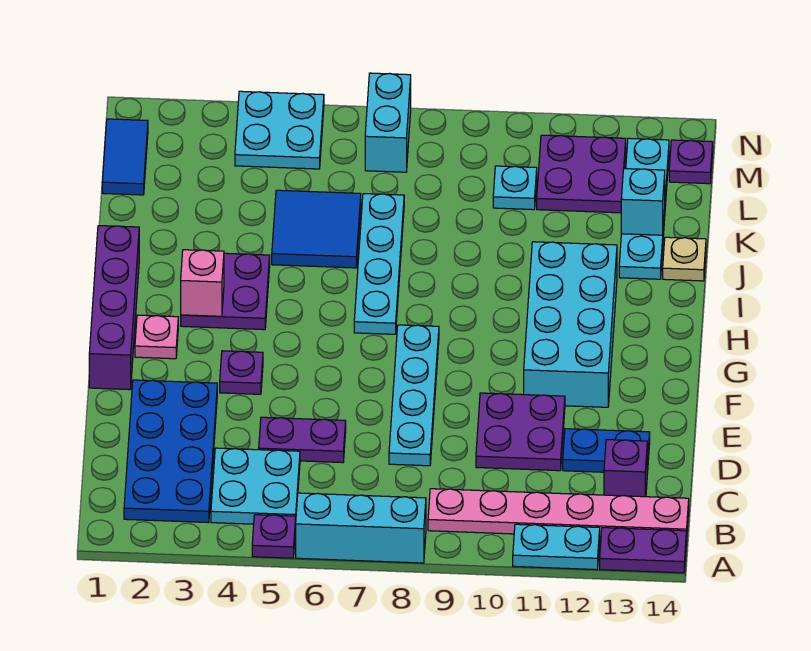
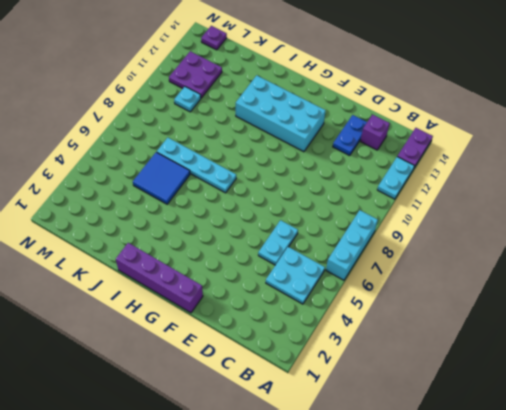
cyan 1x2 plate [258,220,298,265] -> purple 1x2 plate [259,417,346,463]
none -> purple 1x1 plate [252,515,296,558]
none -> blue 2x4 plate [124,380,217,523]
none -> pink 1x6 plate [428,489,689,537]

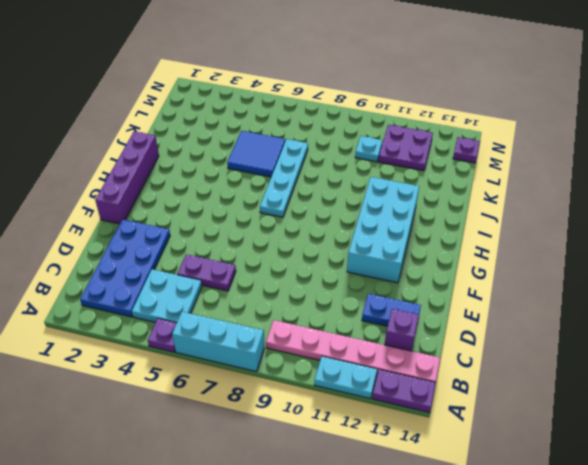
none -> cyan 1x4 plate [389,325,439,466]
none -> purple 2x2 plate [476,393,565,471]
none -> purple 1x1 plate [220,351,263,394]

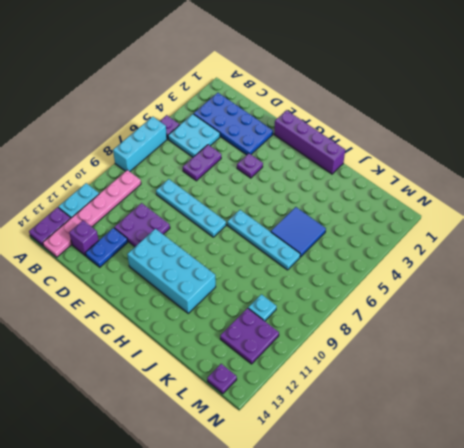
none -> pink 1x1 plate [135,315,178,359]
none -> purple 2x2 plate [181,253,270,330]
none -> cyan 1x4 plate [619,138,669,279]

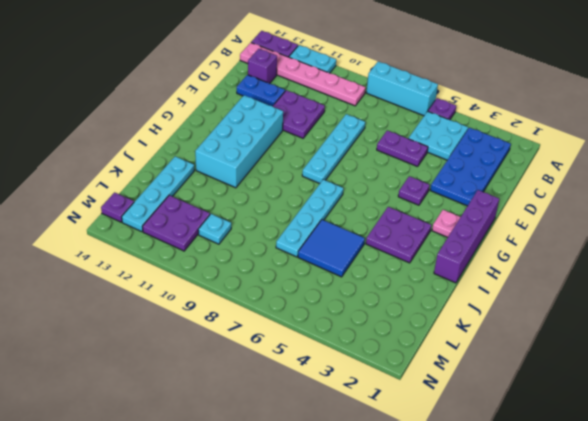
none -> tan 1x1 plate [663,237,706,281]
none -> blue 1x2 tile [102,119,148,195]
none -> cyan 2x2 plate [235,91,324,169]

